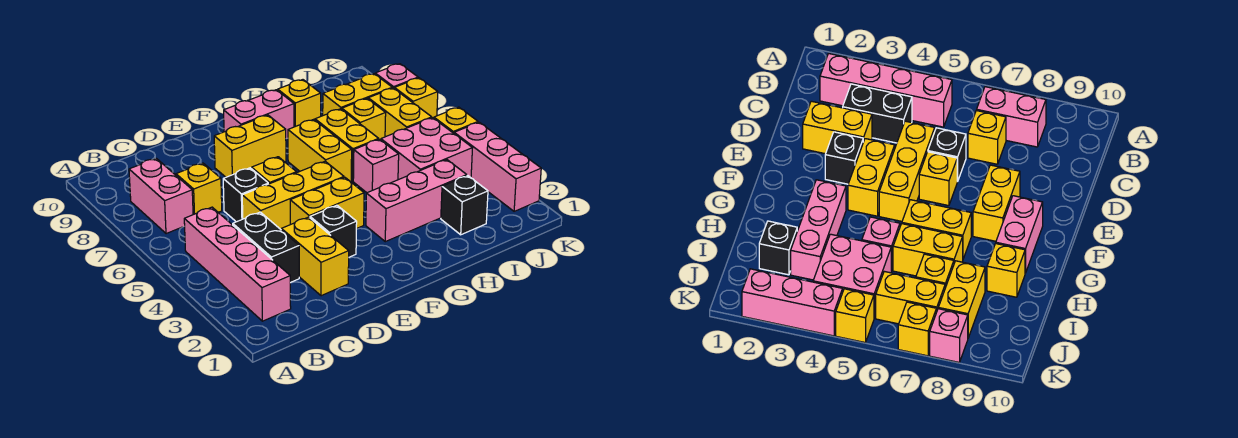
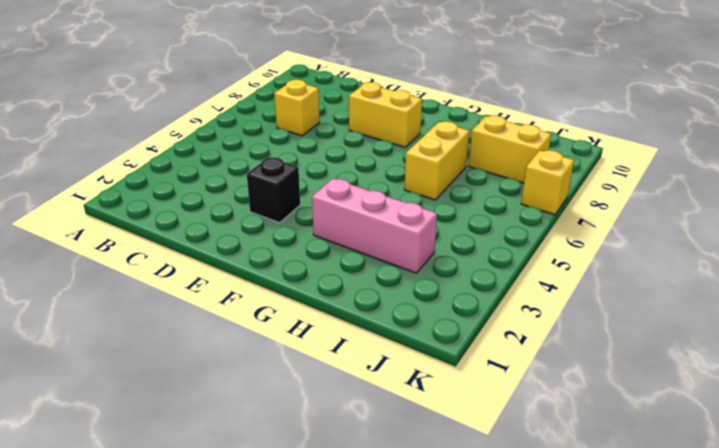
none -> pink 1x4 brick [184,207,291,321]
none -> pink 1x2 brick [129,158,193,234]
none -> black 1x2 brick [233,212,299,283]

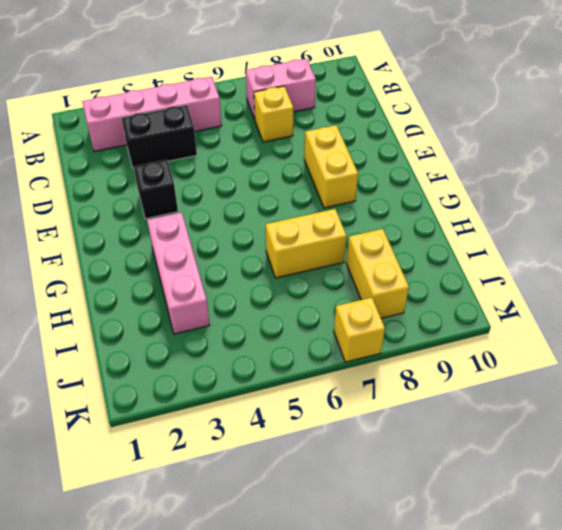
none -> yellow 1x2 brick [281,217,349,296]
none -> yellow 1x3 brick [242,161,344,229]
none -> black 1x1 brick [223,168,268,222]

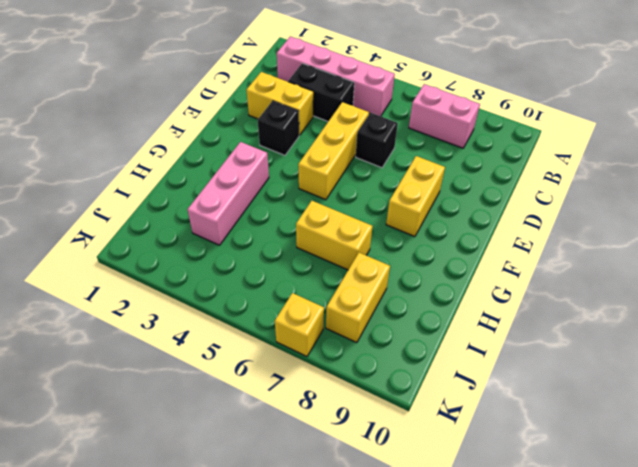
none -> yellow 1x1 brick [176,163,222,215]
none -> yellow 1x2 brick [290,177,364,229]
none -> yellow 1x1 brick [252,157,297,184]

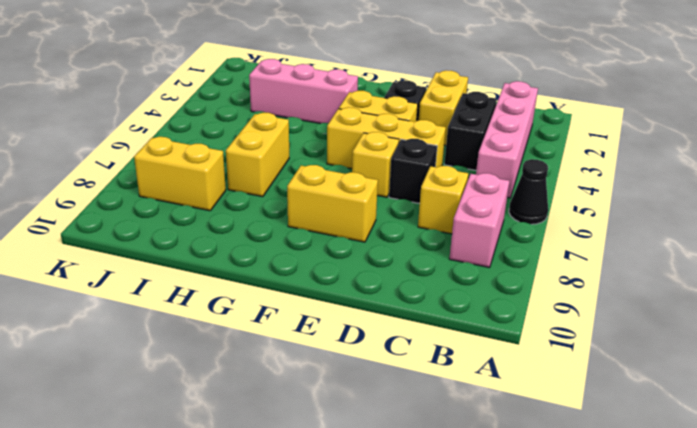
black 1x1 cone [509,159,548,224] -> none
none -> pink 1x2 brick [224,90,294,139]
none -> yellow 1x2 brick [288,119,352,182]
none -> pink 1x1 brick [353,139,399,193]

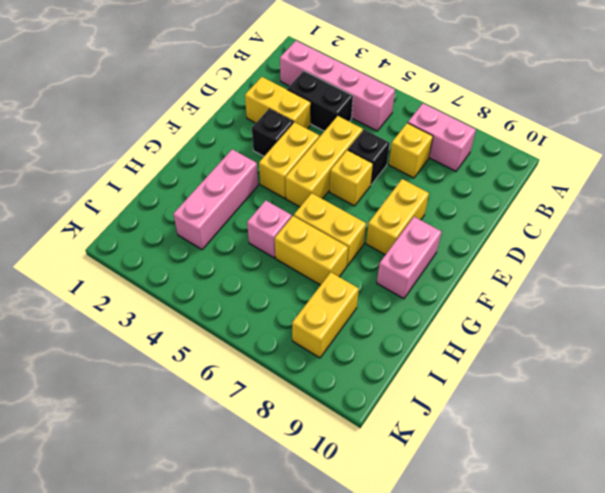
none -> yellow 1x1 brick [278,80,321,127]
none -> black 1x1 brick [441,176,488,235]
none -> pink 2x2 brick [381,118,472,180]

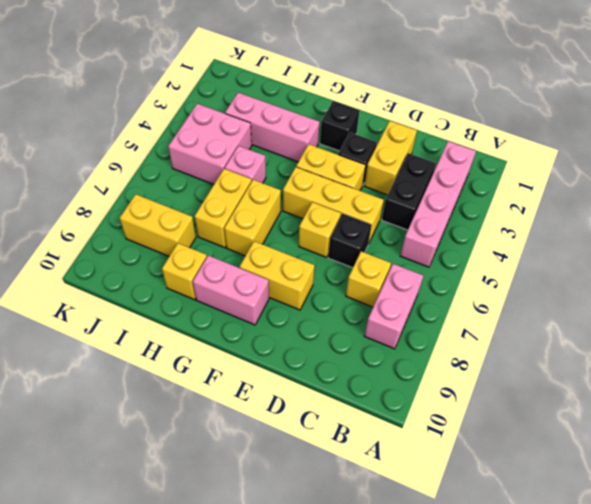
black 1x1 brick [320,101,360,151] -> black 1x1 brick moved to [441,176,488,235]
none -> yellow 1x1 brick [342,99,386,140]
none -> yellow 1x2 brick [368,88,432,137]
none -> pink 1x3 brick [454,122,541,211]

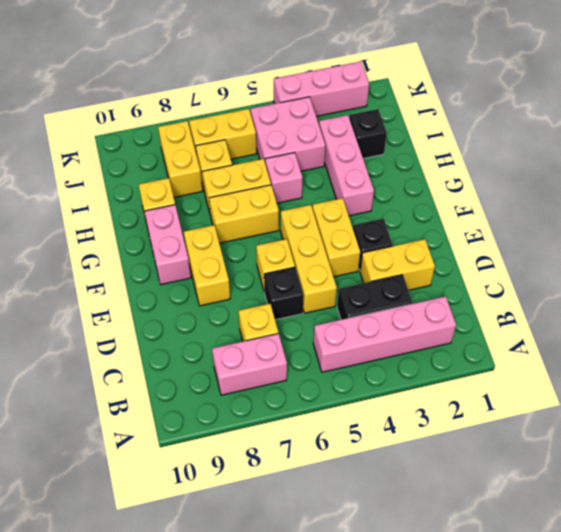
none -> yellow 1x1 brick [434,107,478,133]
none -> yellow 1x1 brick [394,78,438,118]
none -> pink 1x1 brick [375,64,418,88]

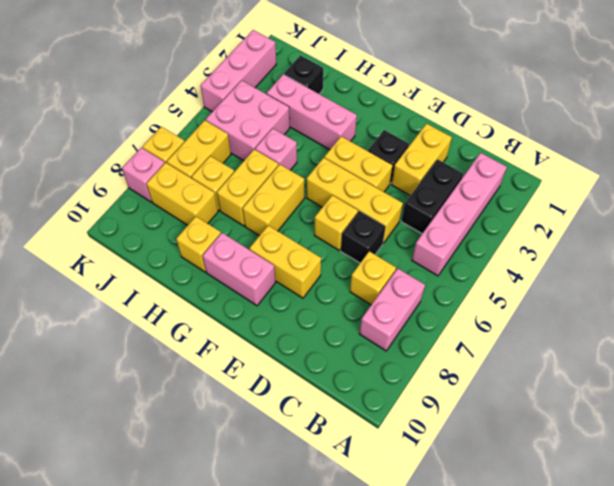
none -> yellow 1x1 brick [434,107,478,133]

